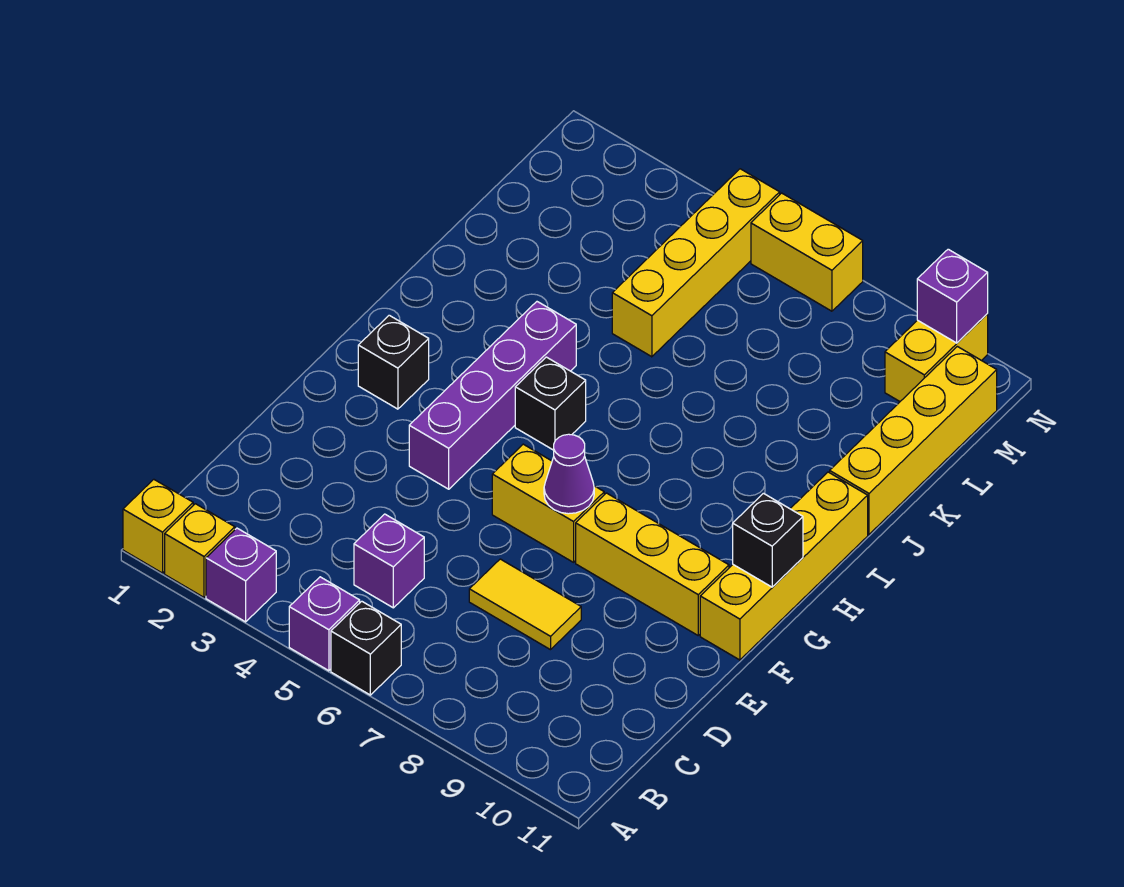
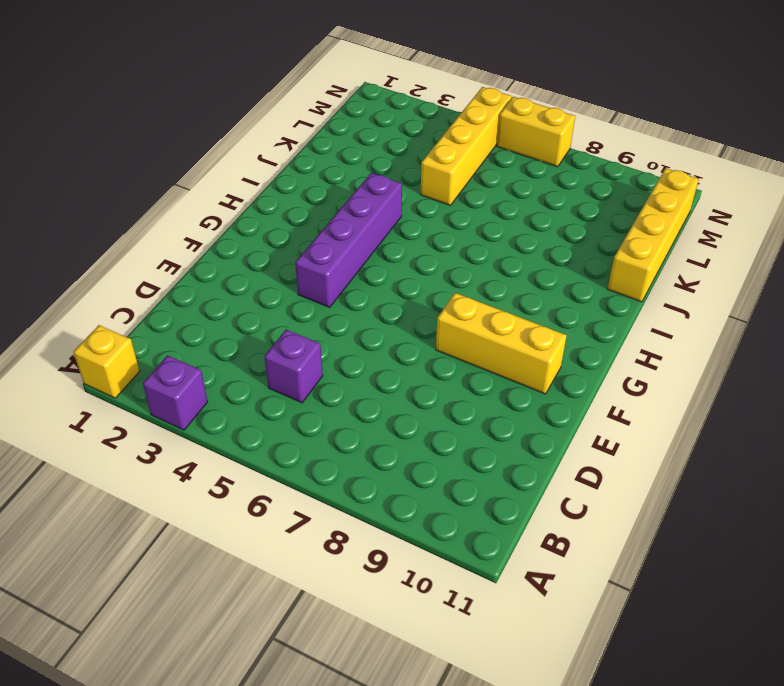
none -> yellow 1x1 brick [165,504,235,597]
none -> purple 1x1 brick [289,577,360,671]
none -> black 1x1 brick [331,601,401,695]

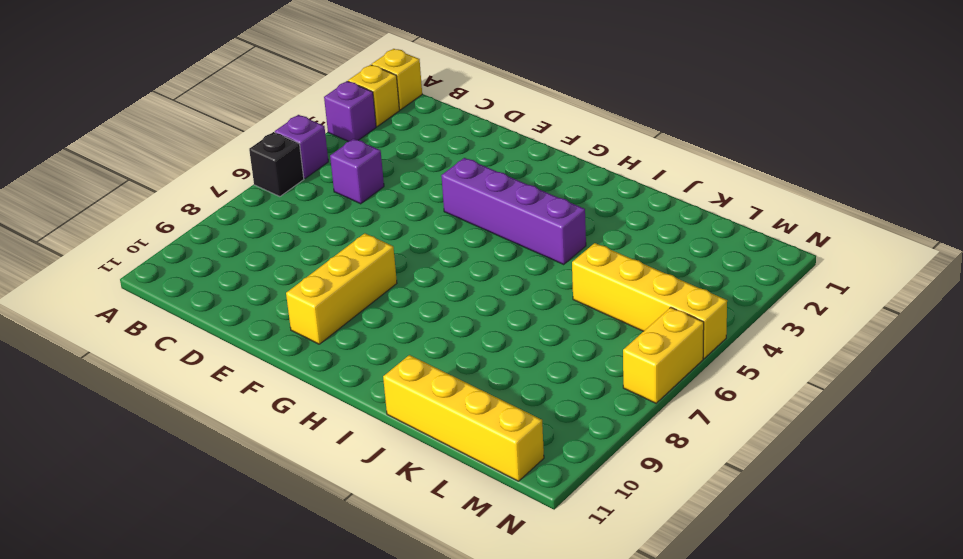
none -> yellow 1x2 tile [469,559,581,650]
none -> yellow 1x2 brick [492,444,604,562]
none -> yellow 1x4 brick [700,472,868,660]

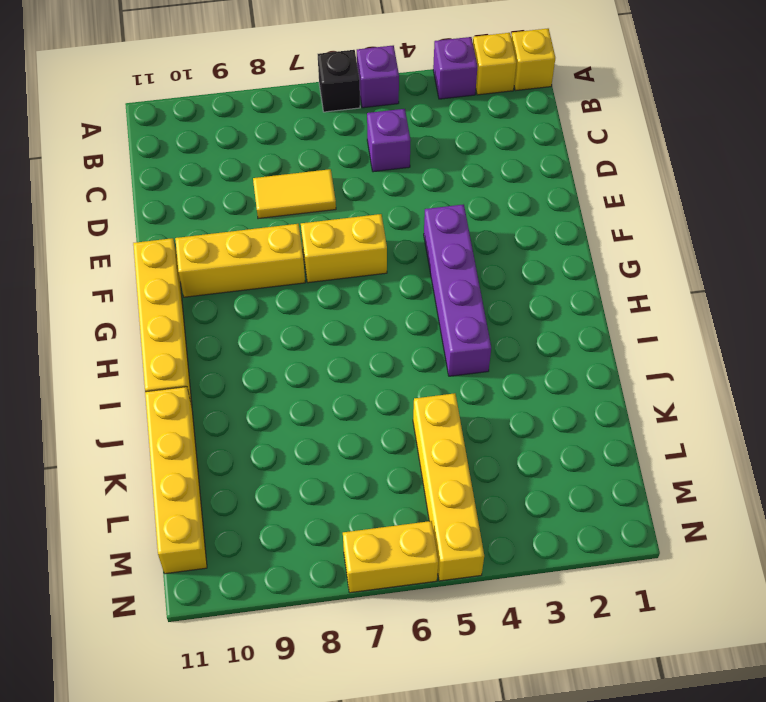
none -> black 1x1 brick [358,315,429,409]
none -> black 1x1 brick [515,357,586,450]
none -> yellow 1x2 brick [885,314,988,401]

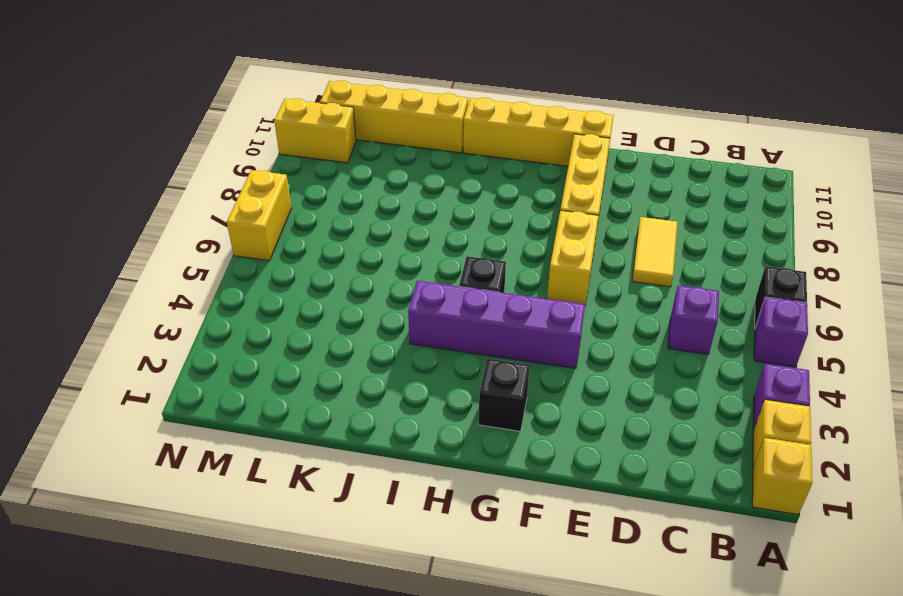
none -> yellow 1x4 brick [612,169,780,357]
none -> purple 1x1 cone [544,434,594,514]
none -> black 1x1 brick [733,493,803,587]

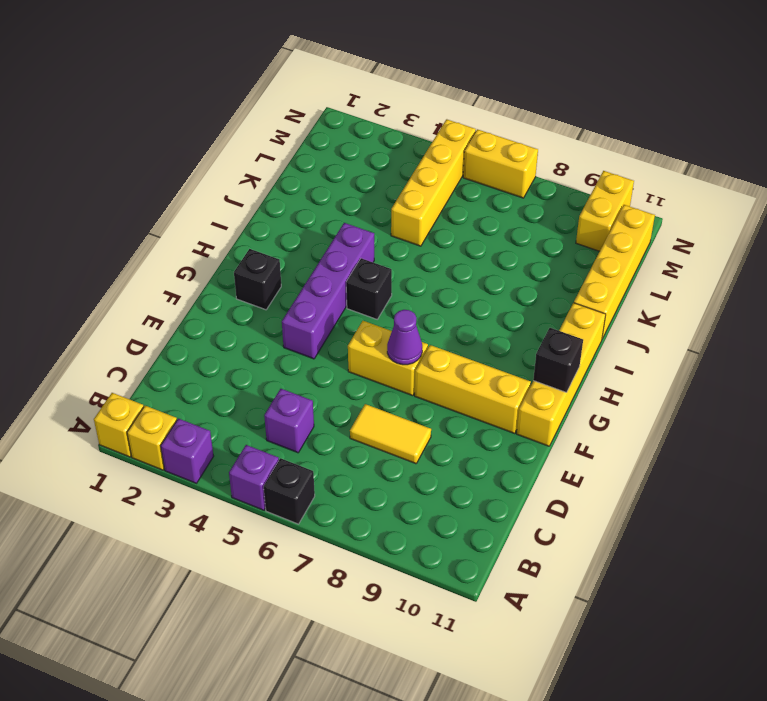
none -> purple 1x1 brick [917,249,988,343]

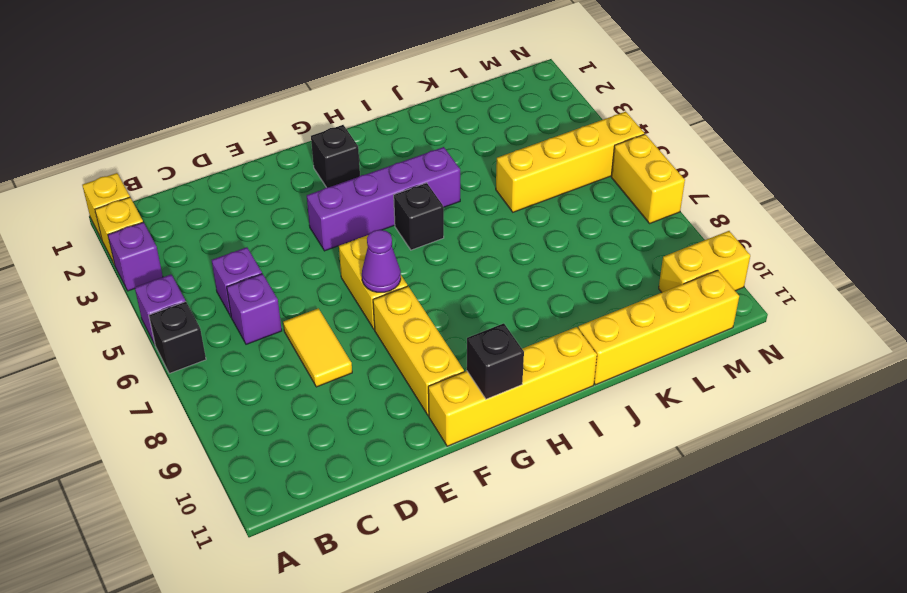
purple 1x1 brick [227,274,282,344] -> purple 1x1 brick moved to [917,249,988,343]

